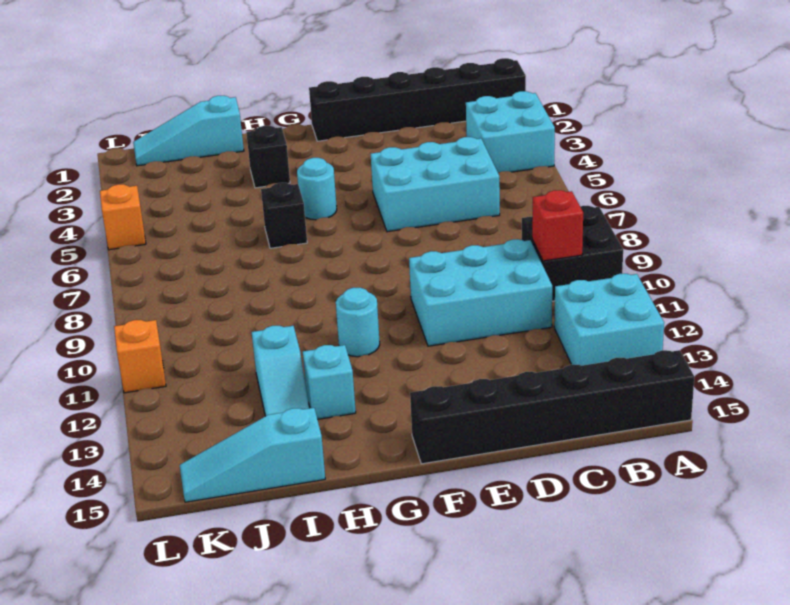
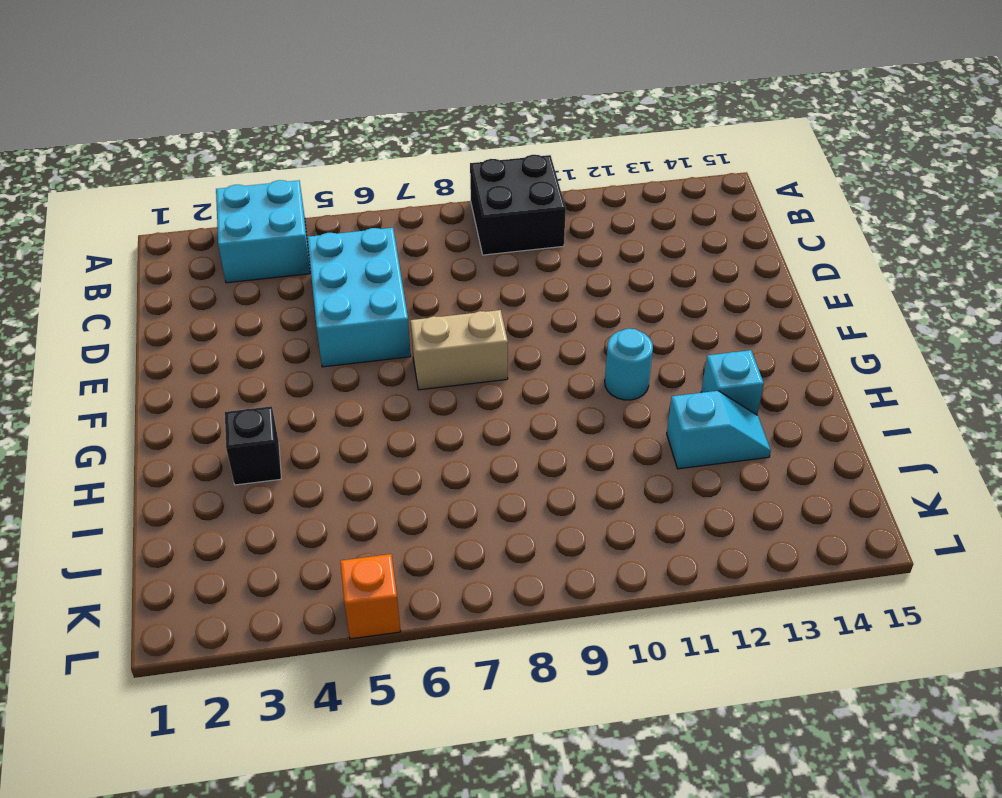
tan 1x2 brick [411,310,508,390] -> none
none -> black 1x6 brick [309,58,526,141]
none -> cyan 2x2 brick [554,274,664,366]
none -> black 1x6 brick [410,350,694,464]

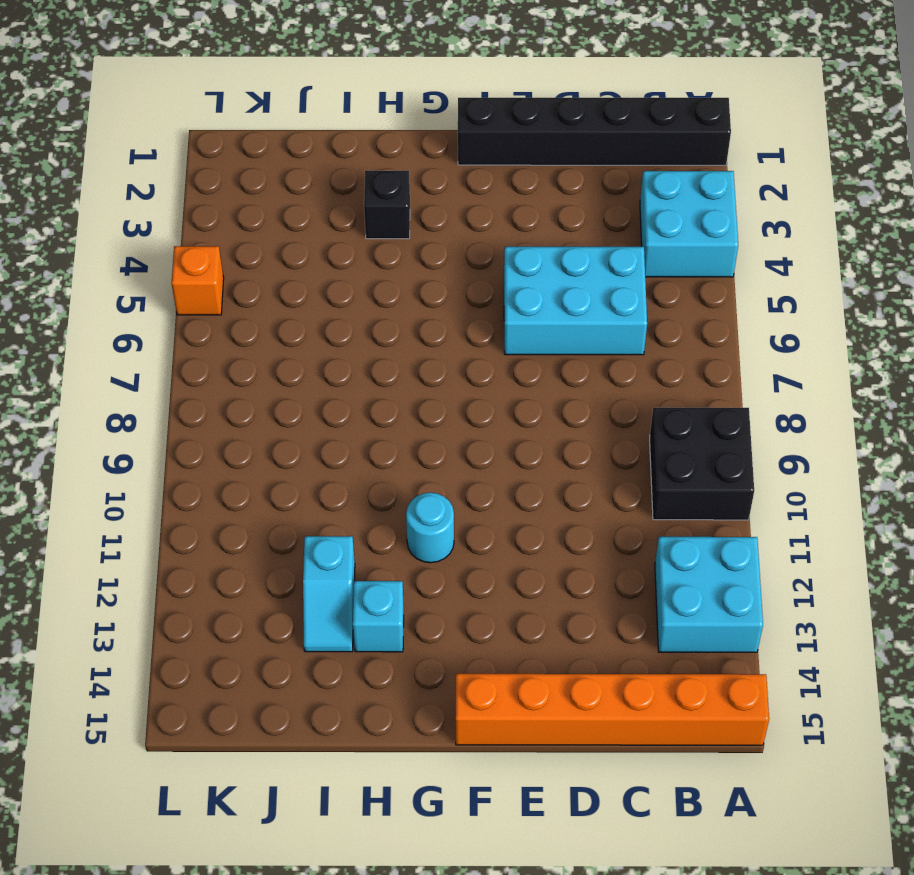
orange 1x6 brick [456,674,769,745] -> black 1x6 brick [410,350,694,464]
none -> cyan 2x3 brick [409,239,552,346]
none -> cyan 1x1 round brick [297,158,337,220]
none -> black 1x1 brick [261,183,307,248]

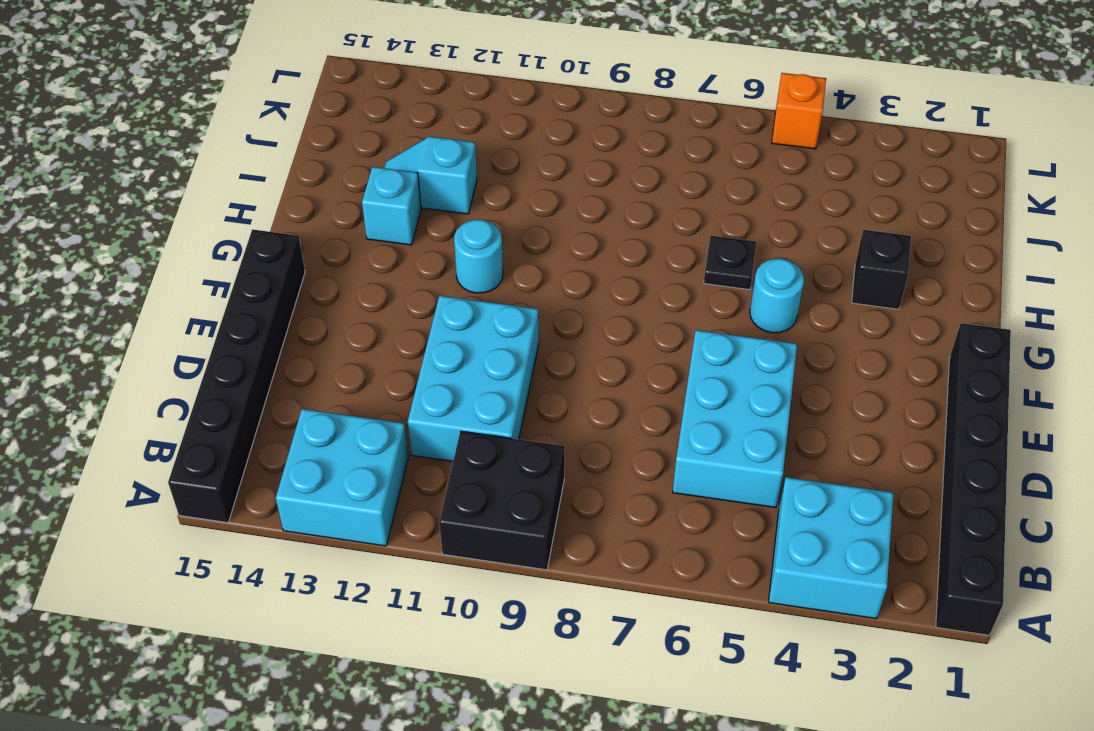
black 1x1 plate [704,236,757,290] -> black 1x1 brick [261,183,307,248]
none -> cyan 1x3 slope [133,96,244,166]
none -> cyan 1x3 slope [180,408,325,502]
none -> orange 1x1 brick [114,320,166,393]

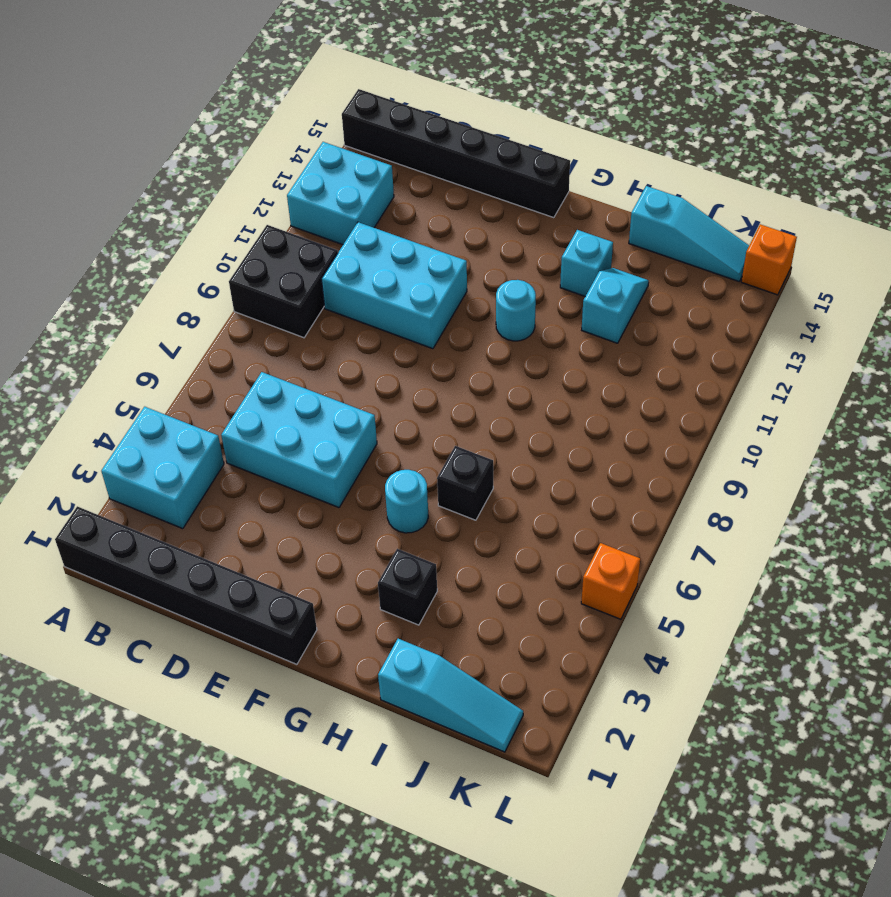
orange 1x1 brick [741,224,797,295] -> orange 1x1 brick moved to [114,320,166,393]
none -> red 1x1 brick [532,190,583,261]

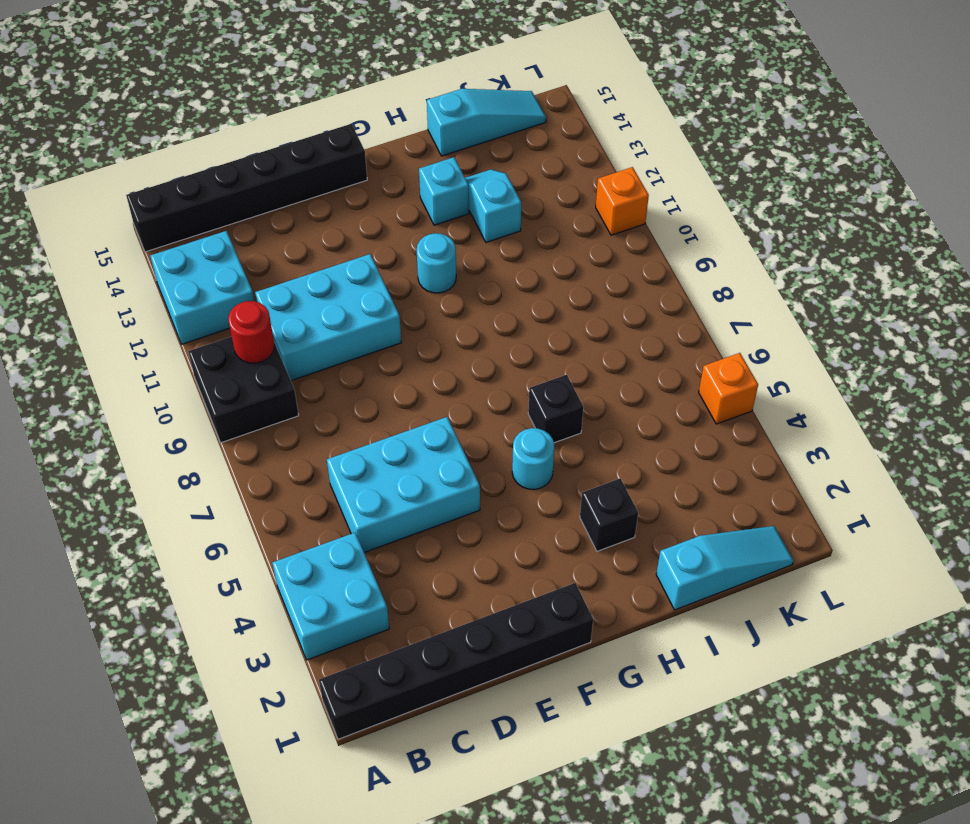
red 1x1 round brick [228,301,275,363] -> red 1x1 brick [532,190,583,261]

